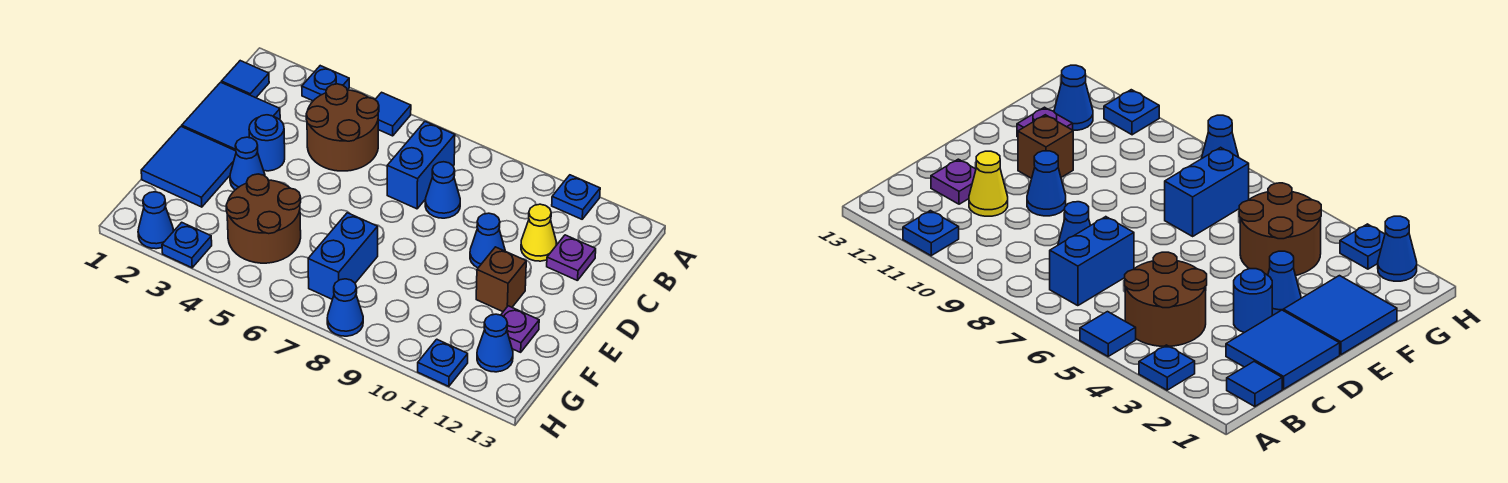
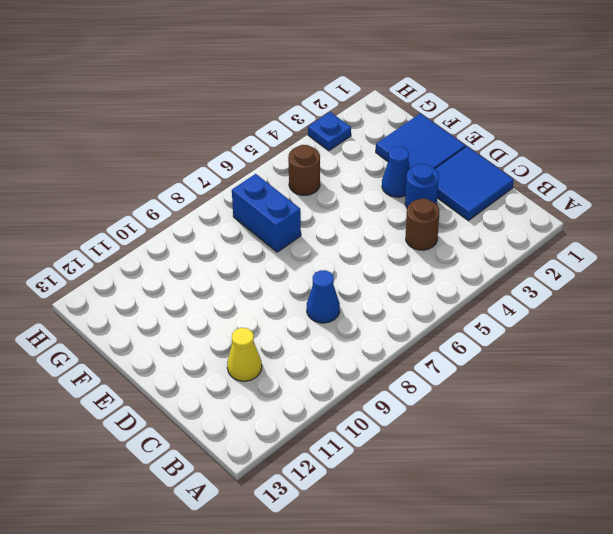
brown 1x1 round brick [406,199,439,250] -> brown 2x2 round brick [306,84,379,171]
brown 1x1 round brick [288,145,320,195] -> brown 2x2 round brick [226,174,301,263]
none -> blue 1x1 plate [302,66,349,101]
none -> blue 1x1 tile [375,92,411,136]
none -> blue 1x1 plate [552,175,600,219]

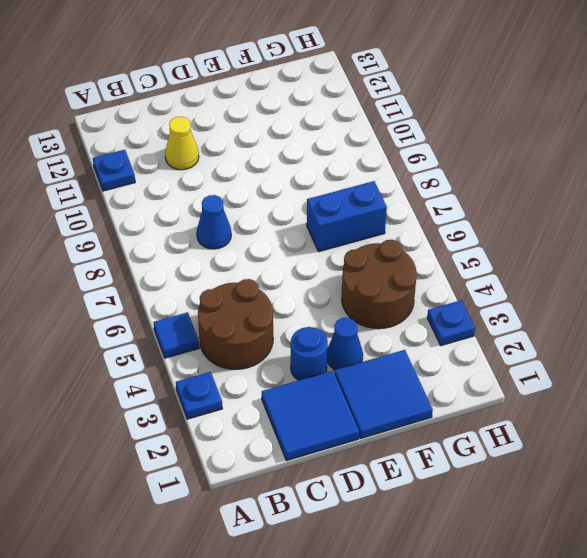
none -> blue 1x1 tile [221,61,269,98]
none -> blue 1x2 brick [387,122,455,209]
none -> purple 1x1 plate [547,235,596,281]

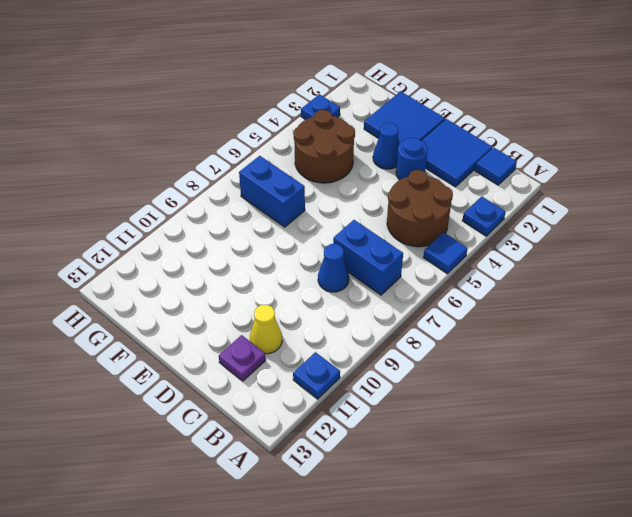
none -> blue 1x1 cone [470,213,505,268]
none -> brown 1x1 brick [476,247,526,312]
none -> purple 1x1 plate [501,306,539,352]

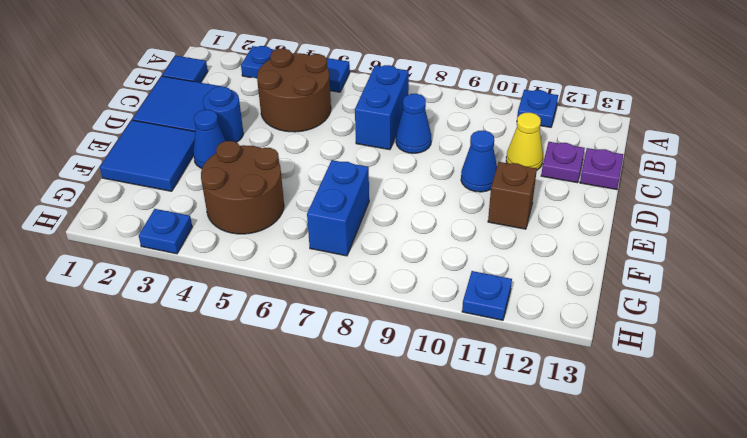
purple 1x1 plate [580,148,623,190] -> purple 1x1 plate moved to [501,306,539,352]
none -> blue 1x1 cone [477,314,513,372]
none -> blue 1x1 cone [138,192,174,249]
none -> blue 1x1 cone [327,279,363,336]

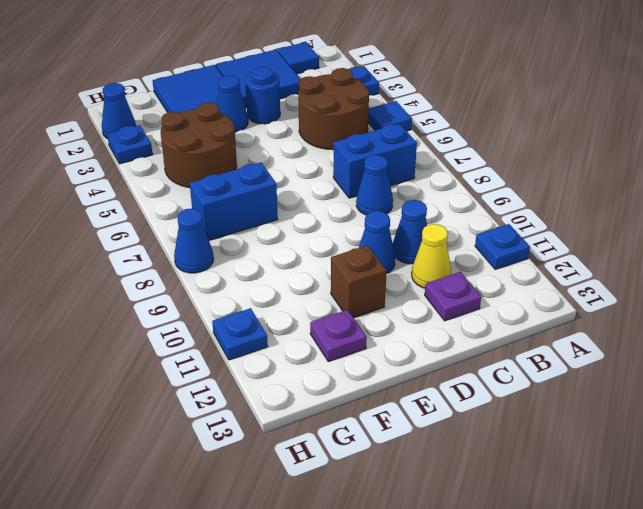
blue 1x1 cone [393,200,427,264] -> blue 1x1 cone moved to [477,314,513,372]

